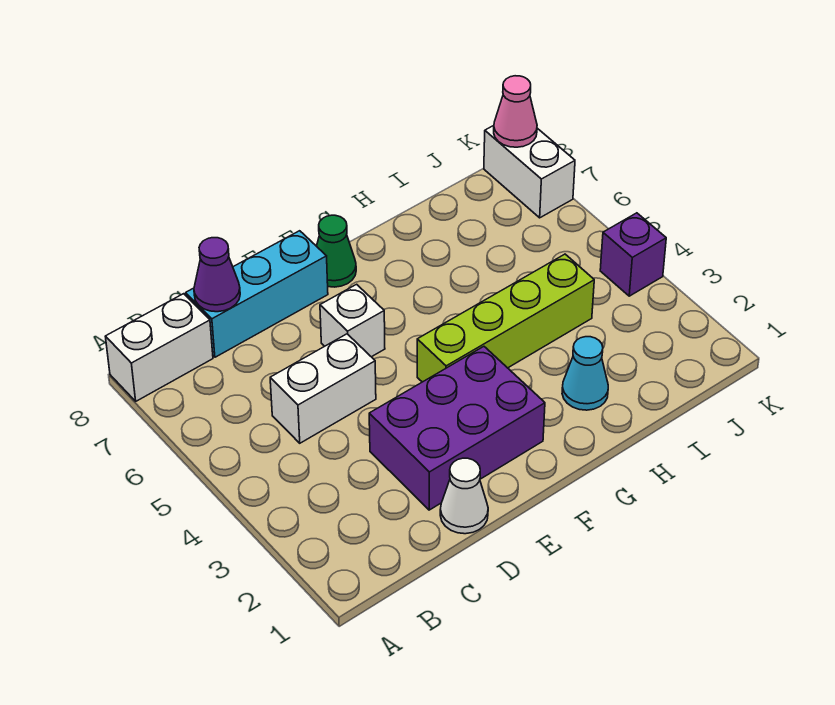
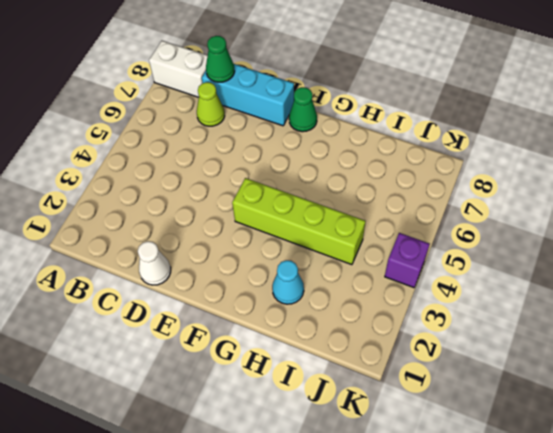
lime 1x1 cone [197,82,225,126] -> none
green 1x1 cone [206,36,235,82] -> purple 1x1 cone [194,238,240,312]
none -> white 1x2 brick [270,334,376,443]
none -> purple 2x3 brick [369,347,545,510]
none -> white 1x1 brick [320,284,385,357]

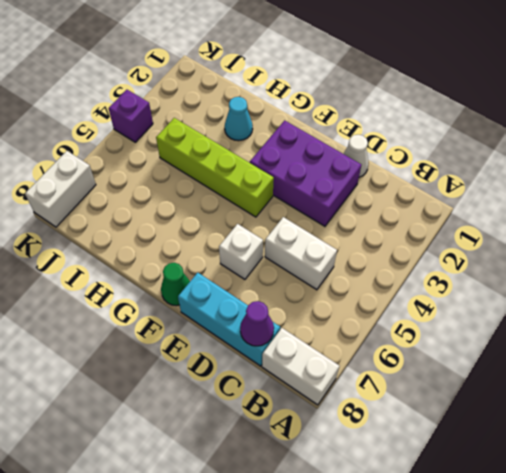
none -> pink 1x1 cone [494,76,537,147]

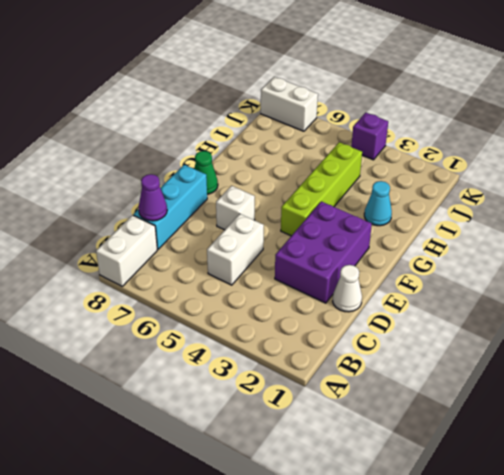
none -> pink 1x1 cone [494,76,537,147]

